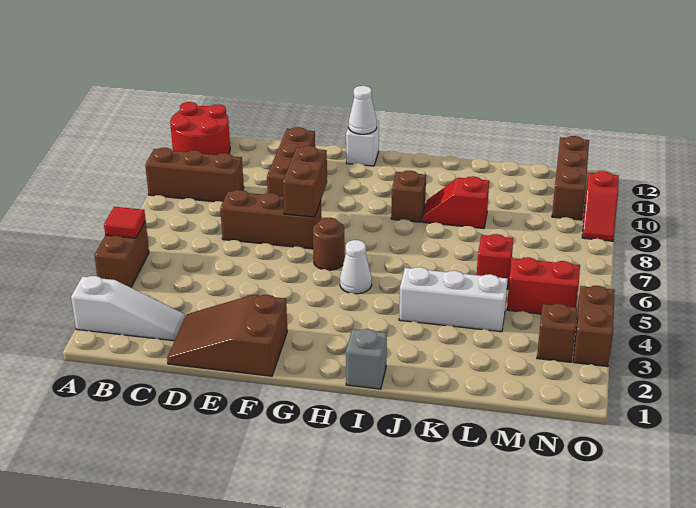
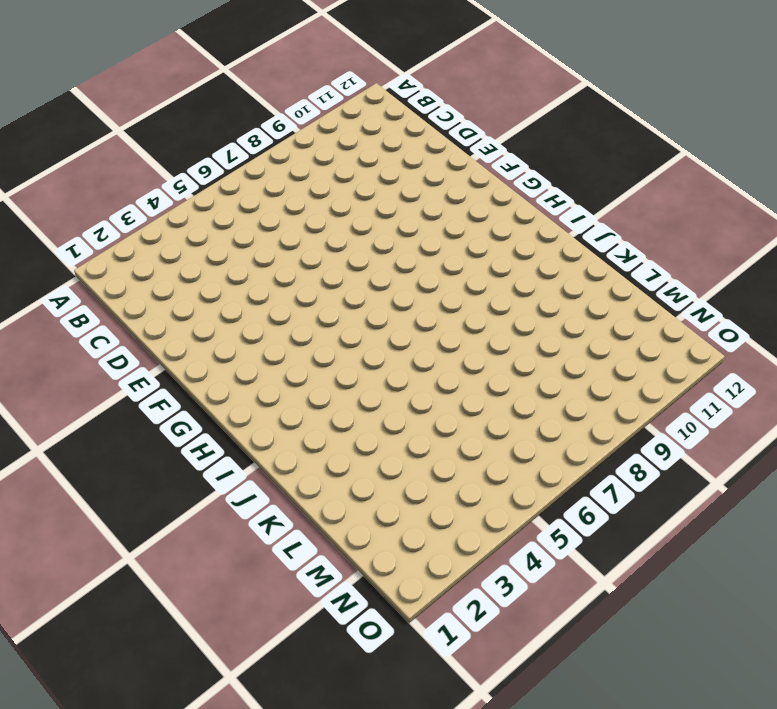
none -> white 1x3 slope [71,276,185,341]
none -> brown 1x2 brick [94,221,149,287]
none -> brown 1x3 brick [145,148,244,202]

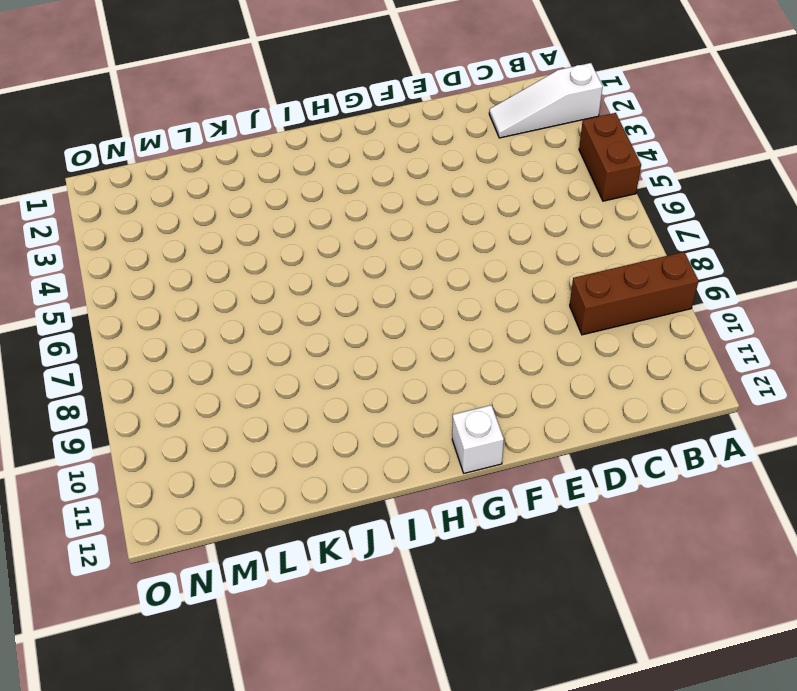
none -> red 2x2 round brick [170,102,230,155]
none -> brown 2x3 slope [167,295,287,376]
none -> brown 1x3 brick [220,190,321,249]

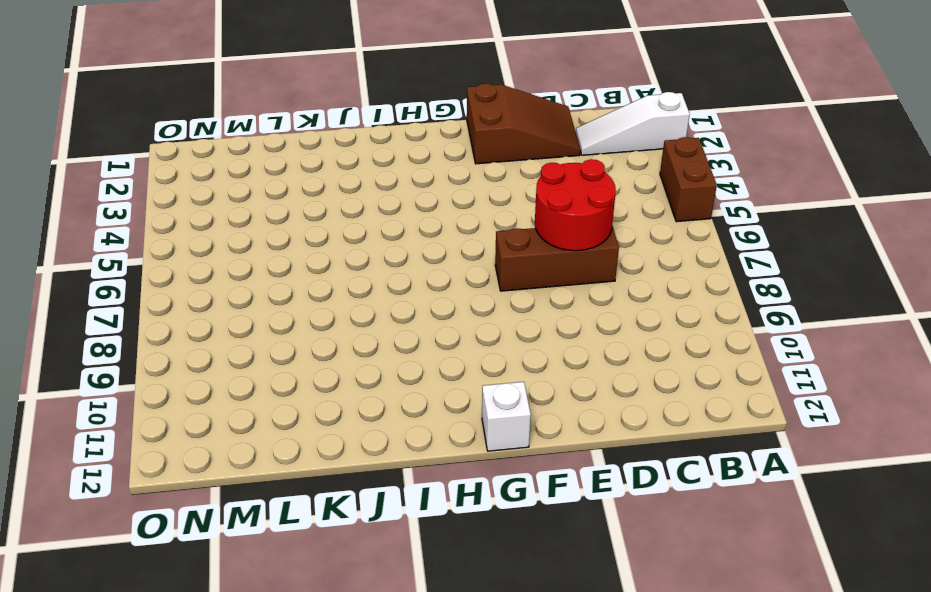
red 2x2 round brick [535,159,616,251] -> red 2x2 round brick moved to [170,102,230,155]
none -> brown 1x3 brick [145,148,244,202]
none -> brown 1x3 brick [267,127,315,196]
none -> brown 1x1 round brick [313,218,345,270]

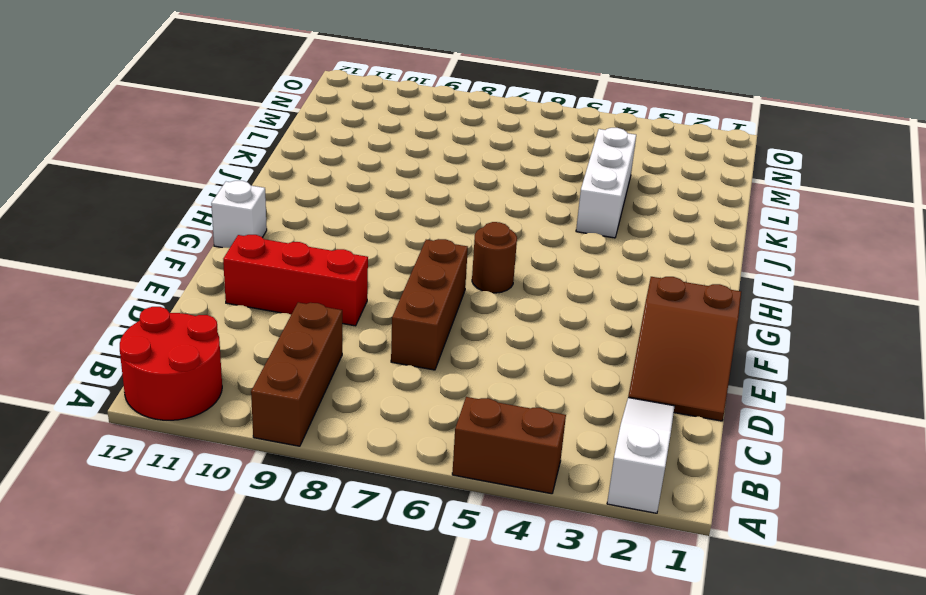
red 1x3 brick [223,235,368,326] -> brown 1x3 brick [267,127,315,196]
none -> white 1x1 cone [340,240,372,294]
none -> grey 1x1 brick [346,329,387,389]
none -> brown 1x1 brick [391,170,426,222]

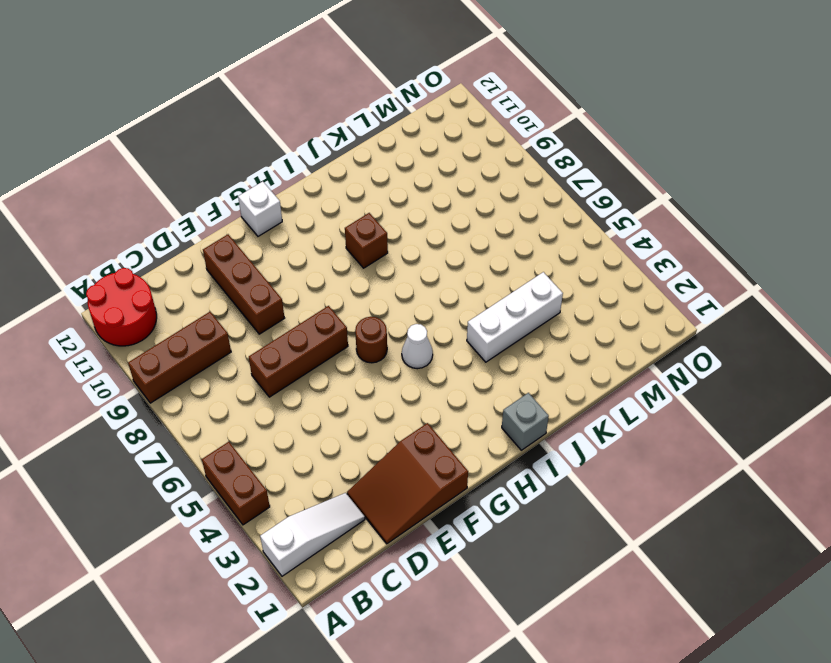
none -> red 1x2 slope [423,176,489,228]
none -> red 1x1 brick [477,234,513,289]
none -> red 1x2 brick [507,257,580,314]

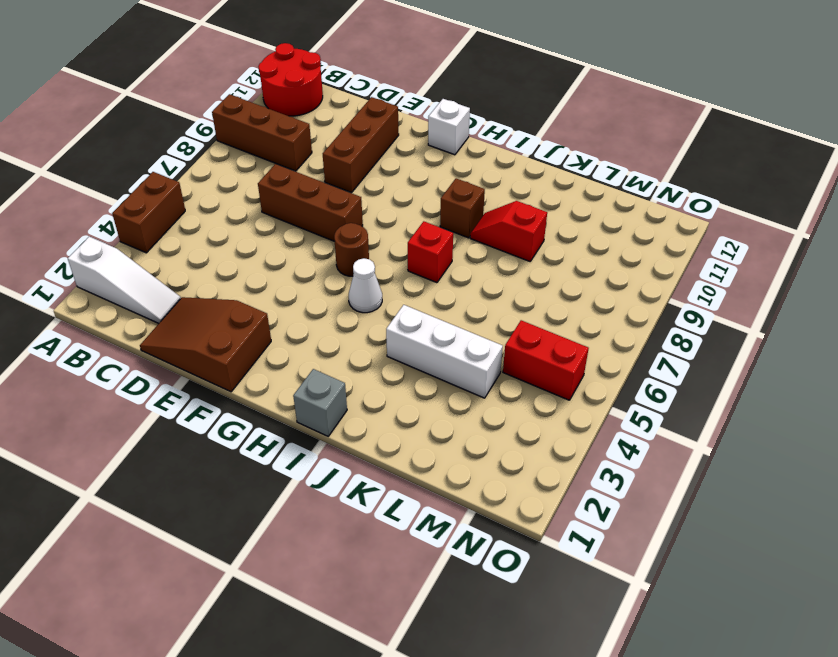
red 1x1 brick [408,221,453,283] -> red 1x1 brick moved to [477,234,513,289]
none -> brown 1x1 brick [537,304,577,362]
none -> brown 1x3 brick [552,136,589,220]
none -> brown 1x2 brick [573,286,615,367]

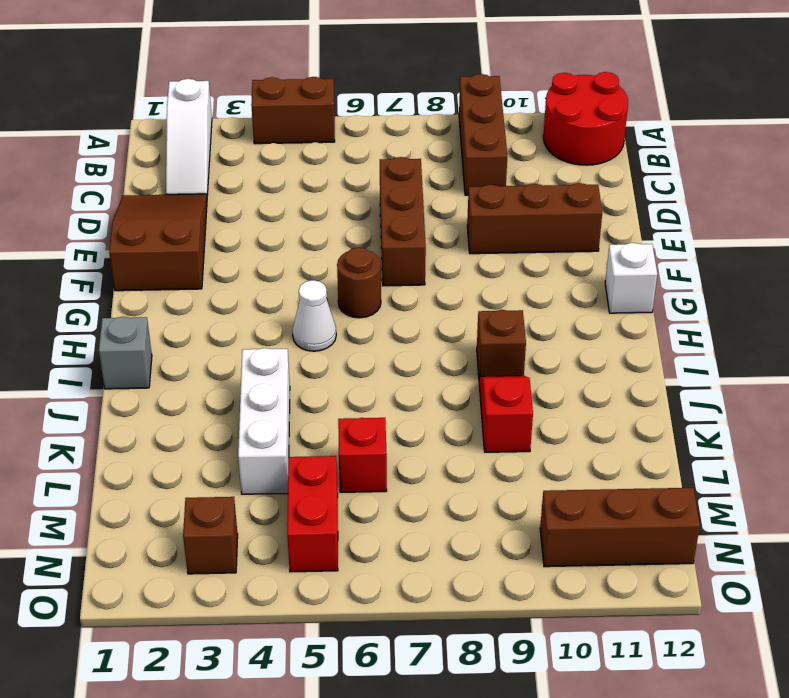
none -> brown 1x2 brick [573,286,615,367]
none -> red 1x2 slope [582,171,619,241]
none -> red 1x1 tile [104,207,146,238]

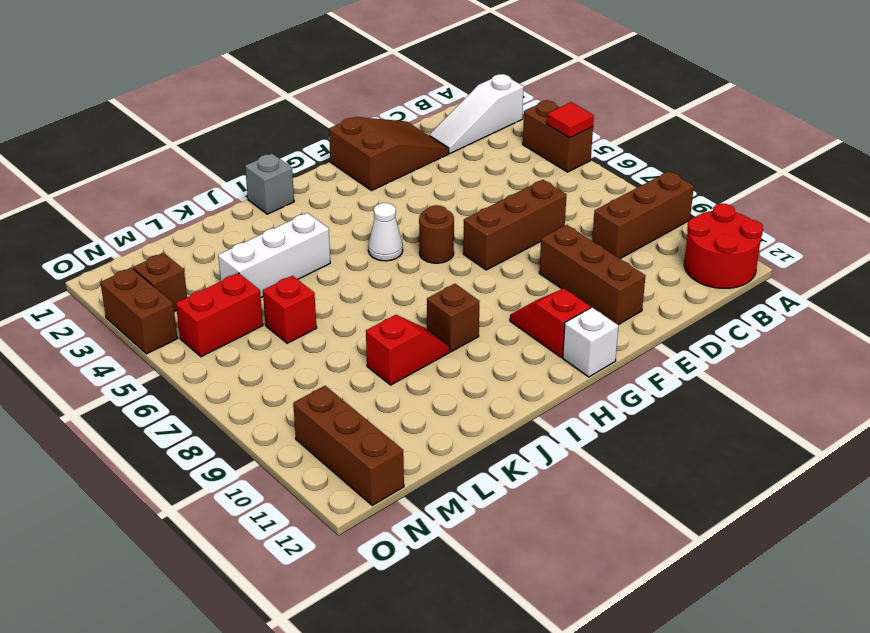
red 1x2 slope [510,289,591,357] -> red 1x2 slope moved to [582,171,619,241]
none -> brown 1x2 brick [283,146,327,217]
none -> white 1x1 cone [349,86,377,134]

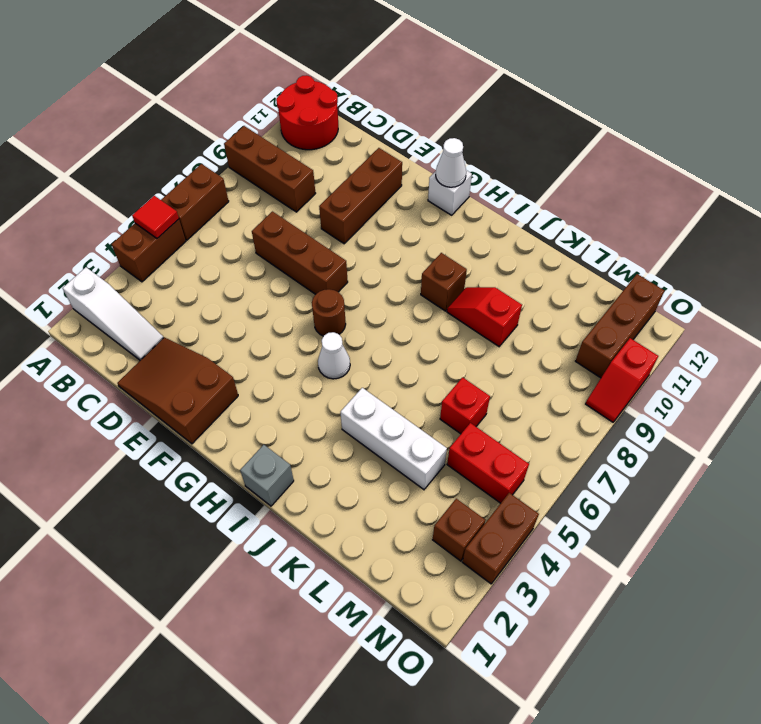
brown 1x2 brick [161,164,229,240] -> brown 1x2 brick moved to [283,146,327,217]

